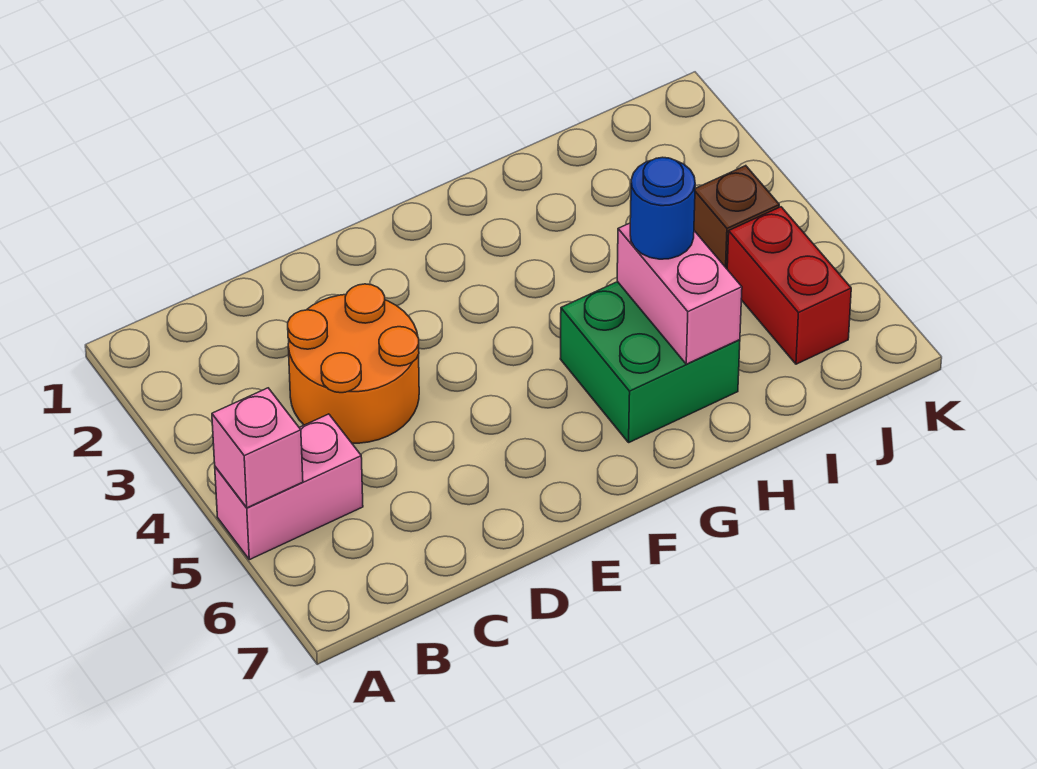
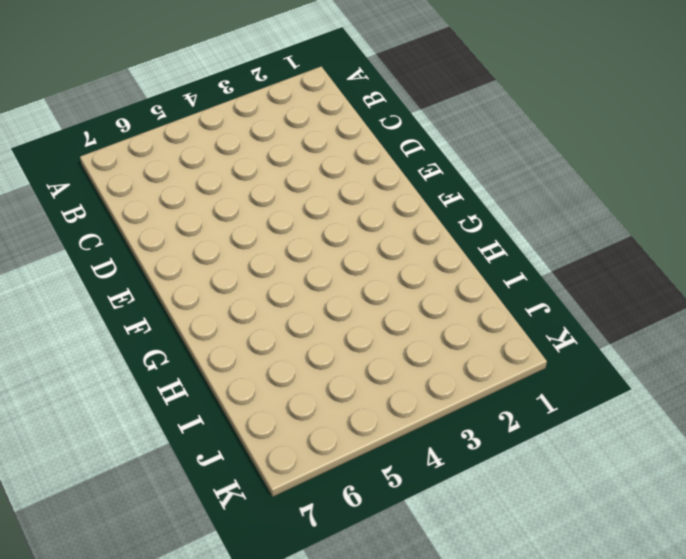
none -> pink 1x2 brick [215,414,363,560]
none -> orange 2x2 round brick [288,284,419,443]

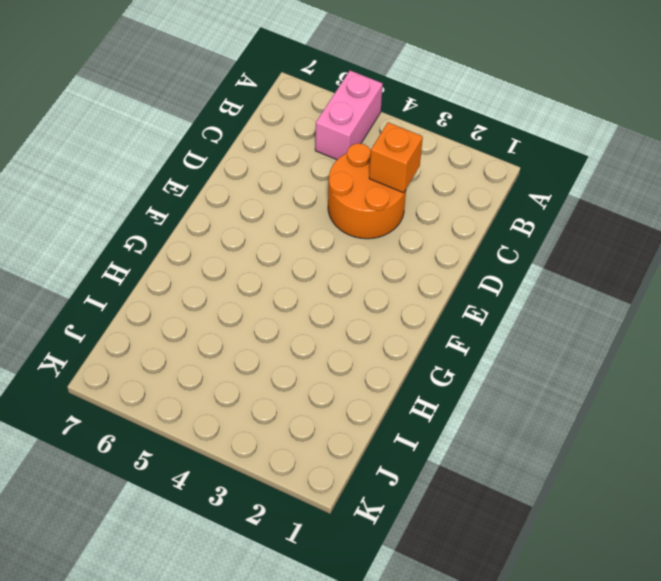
orange 1x1 brick [369,122,423,193] -> none
none -> green 2x2 brick [560,282,740,442]
none -> brown 1x1 brick [694,166,779,269]

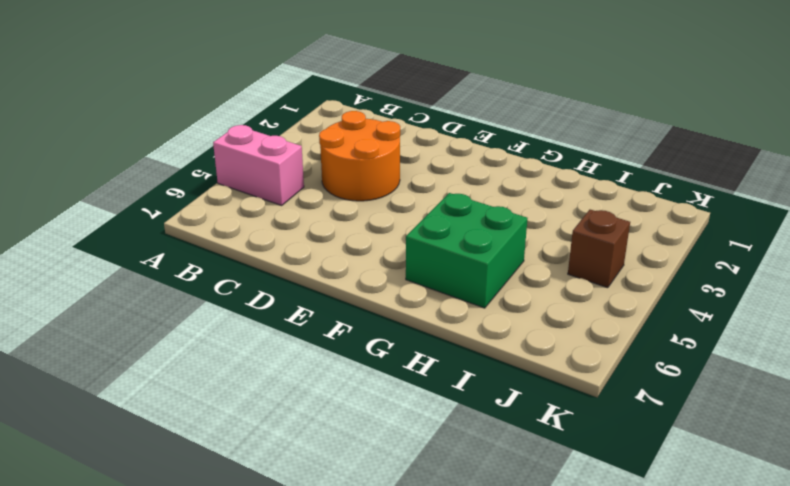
none -> red 1x2 brick [727,207,851,364]
none -> pink 1x1 brick [212,388,303,508]

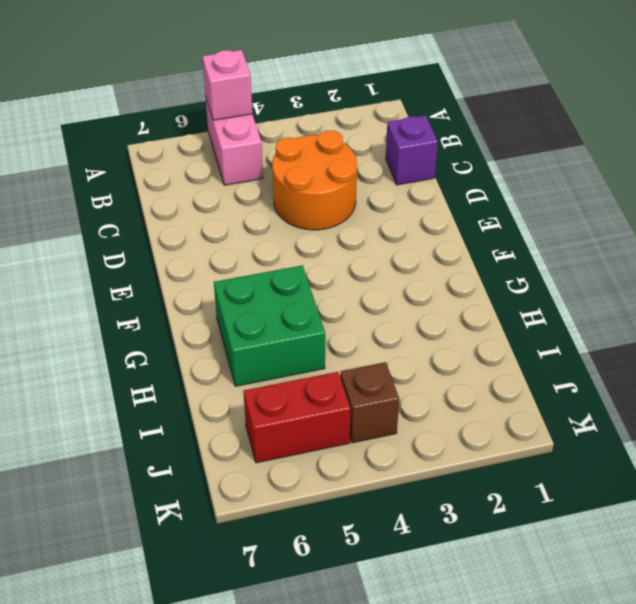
purple 1x1 brick [386,115,438,185] -> none
none -> pink 1x2 brick [617,223,742,364]
none -> blue 1x1 round brick [630,157,695,259]

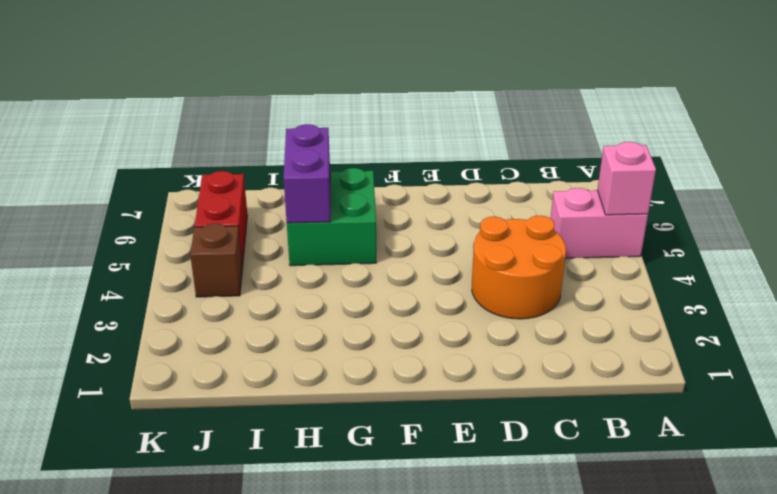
purple 1x2 brick [284,124,330,223] -> pink 1x2 brick [617,223,742,364]
none -> blue 1x1 round brick [630,157,695,259]

